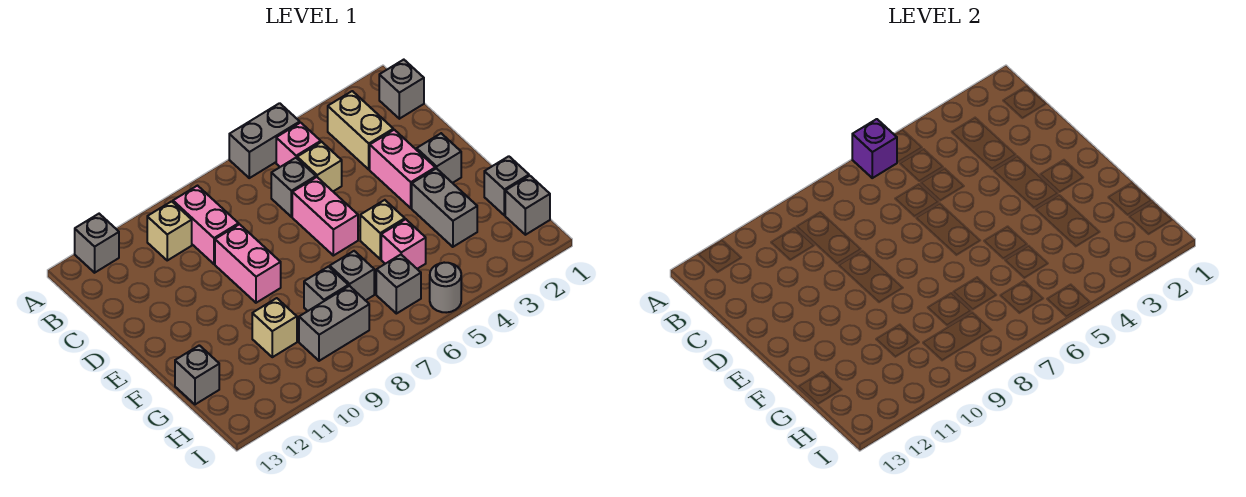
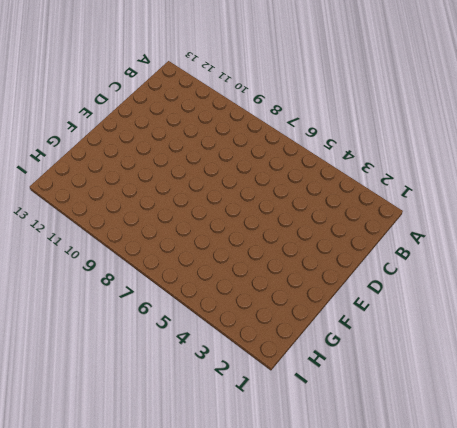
none -> grey 1x2 brick [229,103,300,178]
none -> grey 1x1 brick [75,214,119,273]
none -> grey 1x1 brick [379,60,424,119]

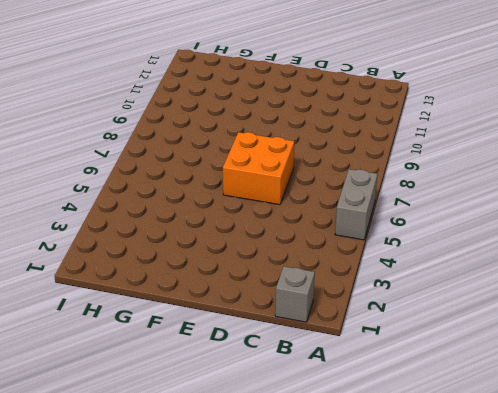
orange 2x2 brick [223,132,294,205] -> pink 1x2 brick [292,177,358,256]
none -> grey 1x1 brick [75,214,119,273]
none -> tan 1x2 brick [328,91,393,169]
none -> pink 1x1 brick [276,123,321,167]

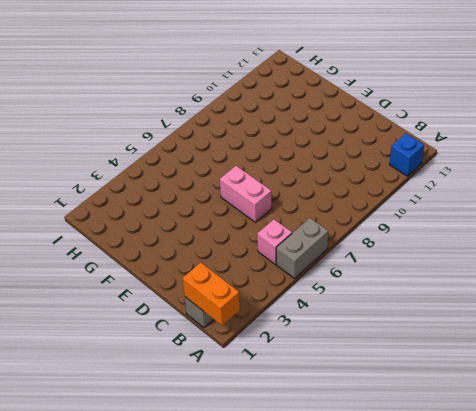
orange 1x2 brick [183,263,240,326] -> none
blue 1x1 brick [389,133,424,176] -> grey 1x1 brick [75,214,119,273]
none -> tan 1x2 brick [328,91,393,169]
none -> pink 1x2 brick [173,186,239,264]
none -> tan 1x1 brick [147,201,192,260]

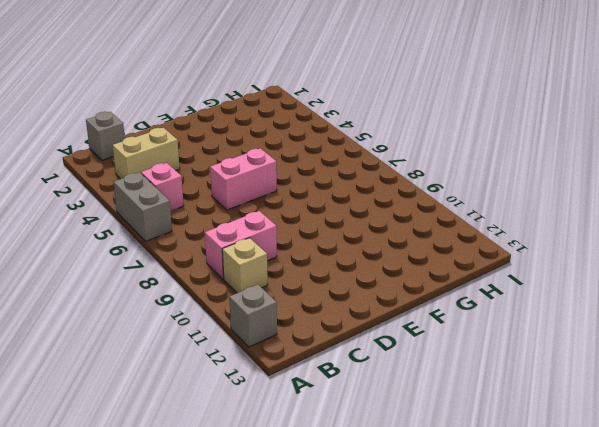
none -> tan 1x1 brick [297,142,342,191]
none -> grey 1x1 brick [271,158,316,217]
none -> pink 1x2 brick [370,130,435,208]

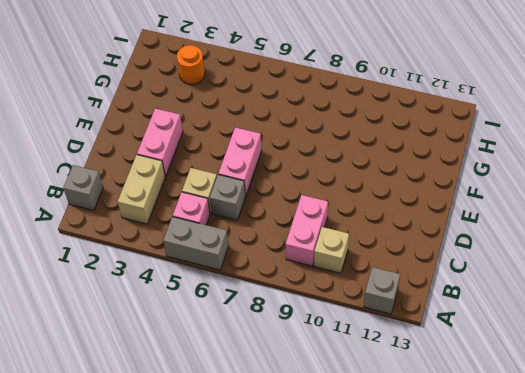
orange 1x1 round brick [177,45,205,85] -> none
none -> pink 1x2 brick [215,224,281,303]
none -> grey 1x1 brick [417,133,461,183]
none -> grey 1x2 brick [412,168,477,247]

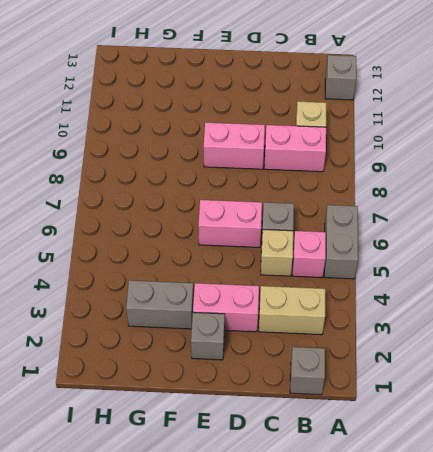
none -> tan 1x1 brick [360,200,405,259]
none -> grey 1x1 brick [484,156,529,215]
none -> pink 1x1 brick [381,219,426,269]

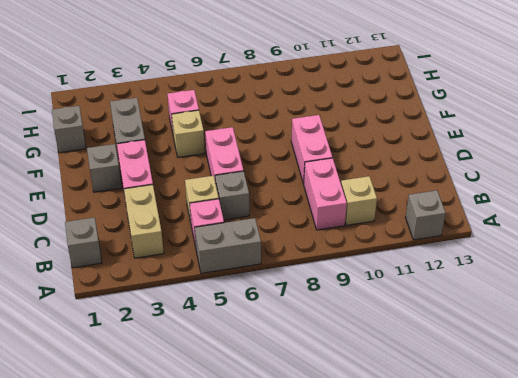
none -> grey 1x1 brick [330,251,374,301]
none -> grey 1x1 brick [304,267,348,311]
none -> tan 1x1 brick [252,298,297,357]

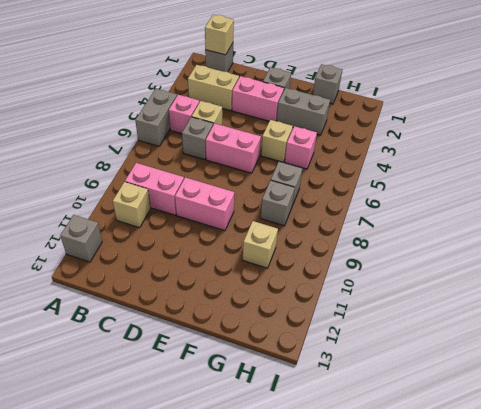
tan 1x1 brick [205,15,234,55] -> none
none -> grey 1x1 brick [175,345,219,404]
none -> grey 1x1 brick [505,176,550,235]
none -> grey 1x1 brick [376,255,421,314]

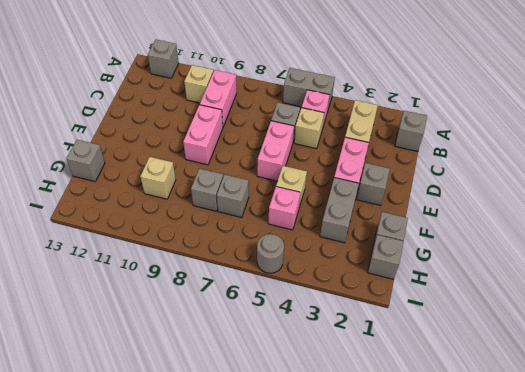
none -> grey 1x1 brick [376,255,421,314]
none -> grey 1x2 brick [299,286,369,361]
none -> purple 1x1 brick [852,119,897,178]

